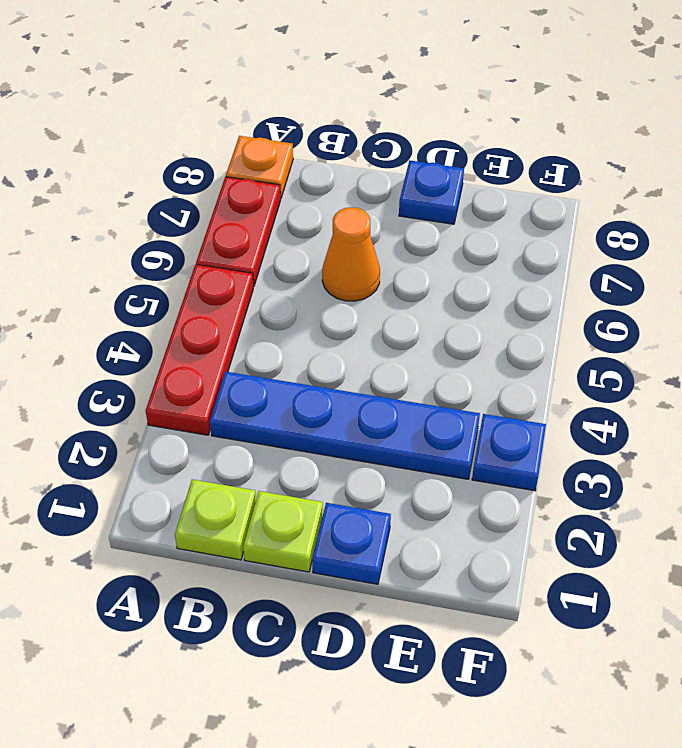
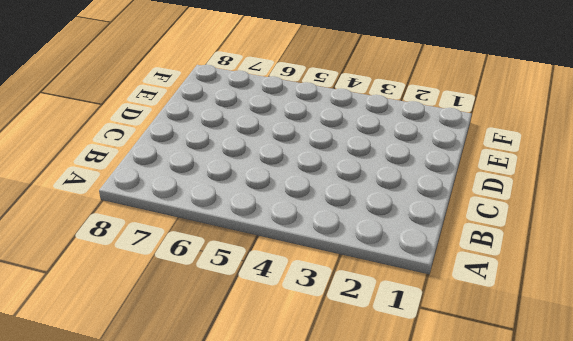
none -> red 1x3 plate [146,265,253,435]
none -> red 1x2 plate [196,177,281,286]

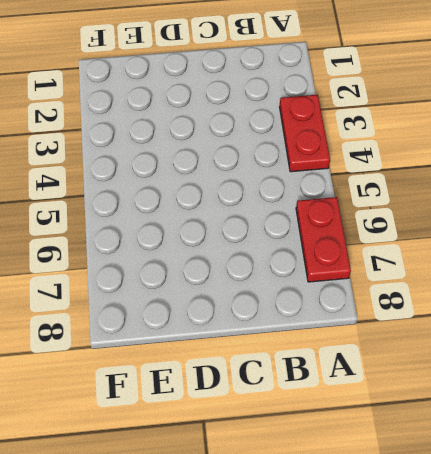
red 1x2 plate [280,95,330,172] -> red 1x3 plate [146,265,253,435]
none -> orange 1x1 plate [226,136,293,198]
none -> lime 1x1 plate [175,479,256,560]

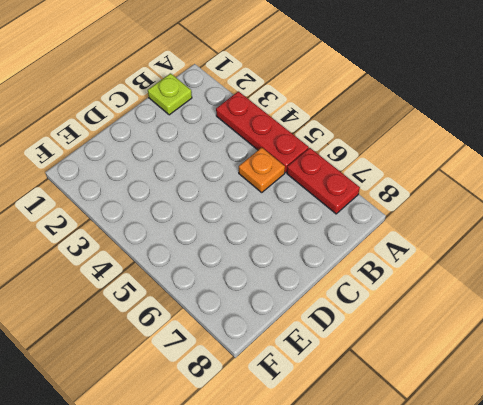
orange 1x1 plate [239,148,285,192] -> orange 1x1 plate moved to [226,136,293,198]
none -> blue 1x4 plate [210,372,480,479]
none -> lime 1x1 plate [243,491,323,572]

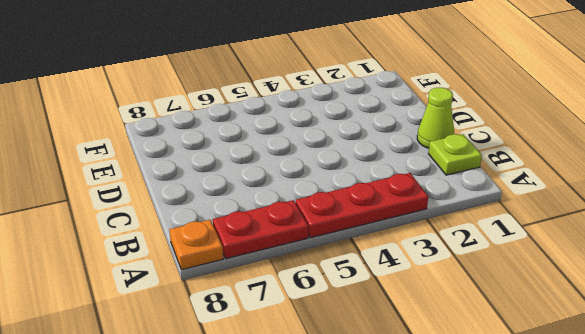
lime 1x1 cone [417,87,454,148] -> lime 1x1 plate [243,491,323,572]
none -> blue 1x4 plate [210,372,480,479]
none -> orange 1x1 cone [322,207,380,301]

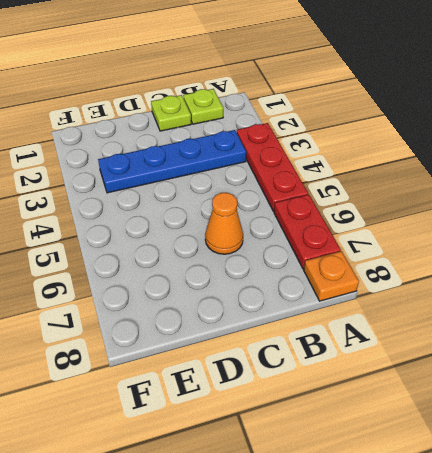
none -> blue 1x1 plate [312,503,391,584]
none -> blue 1x1 plate [399,160,464,224]

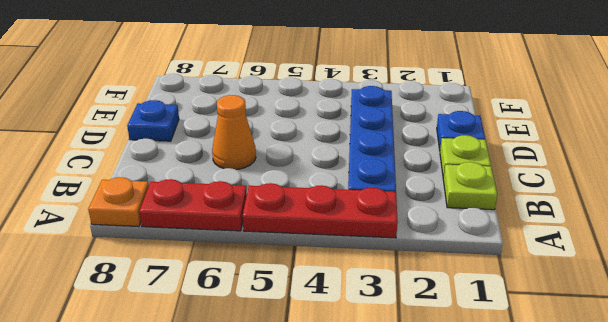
none -> blue 1x1 plate [472,414,546,491]

